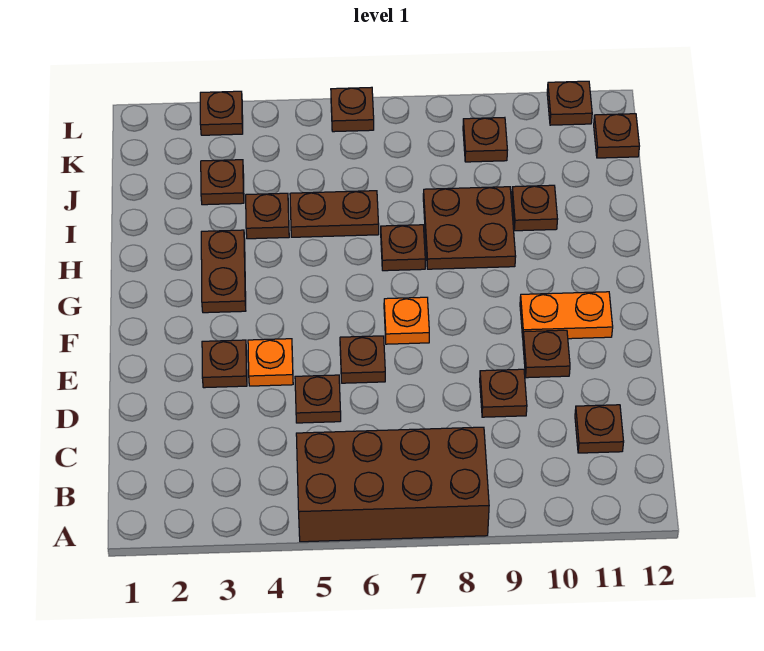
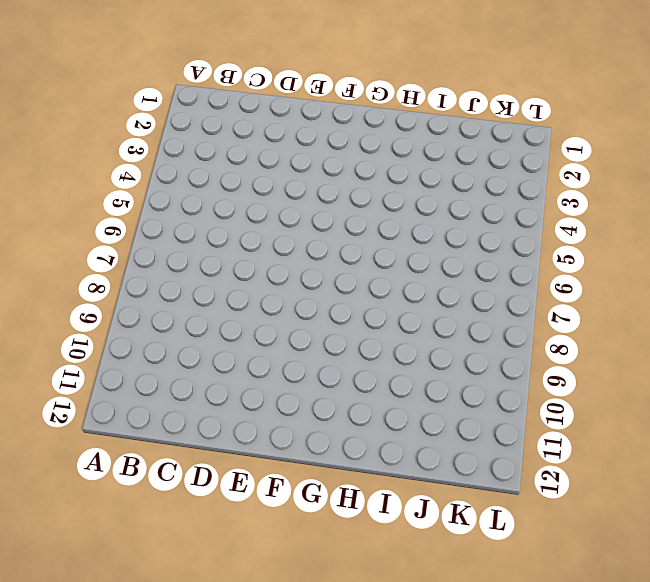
none -> brown 2x4 brick [296,427,489,542]
none -> brown 1x1 plate [575,405,624,453]
none -> brown 1x1 plate [295,375,341,423]

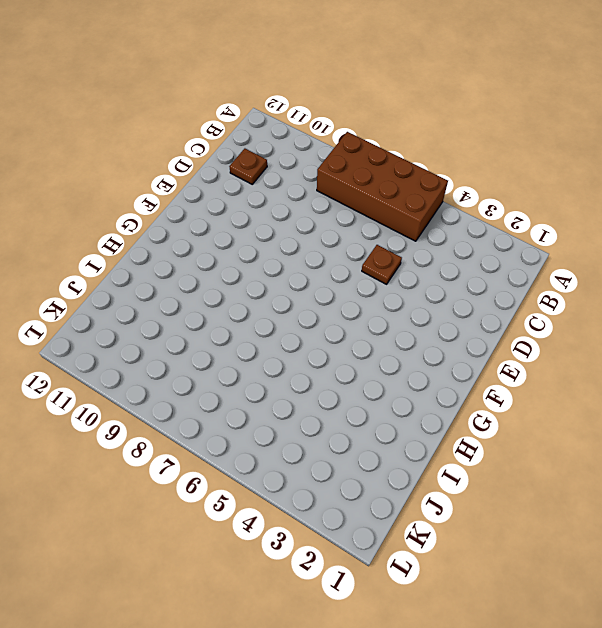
none -> brown 1x1 plate [480,369,527,417]
none -> brown 1x1 plate [202,340,247,388]
none -> orange 1x1 plate [248,339,293,386]

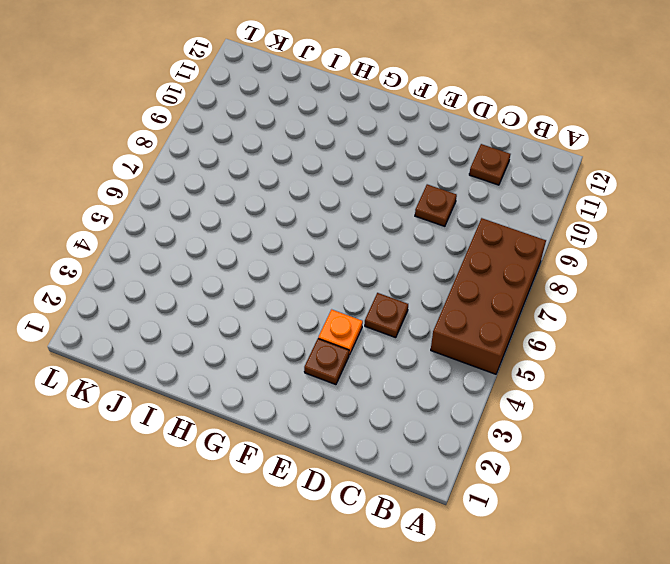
none -> brown 1x1 plate [340,336,385,383]
none -> brown 1x1 plate [523,330,570,378]
none -> orange 1x1 plate [384,297,429,344]

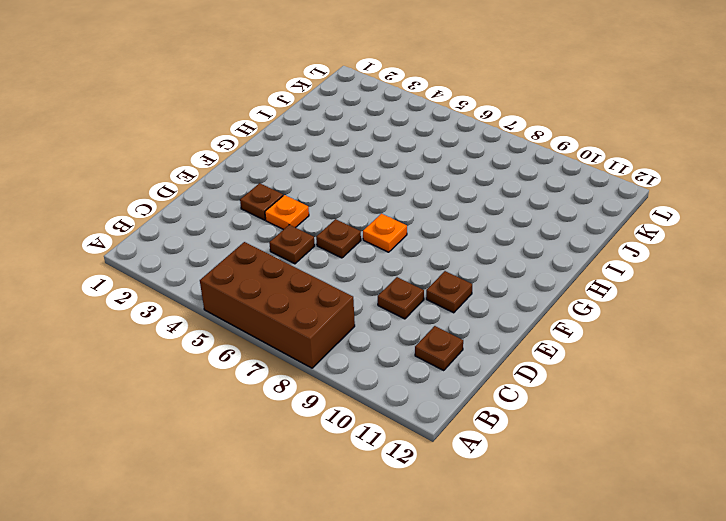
none -> orange 1x2 plate [520,292,613,339]
none -> brown 1x2 plate [201,230,246,313]
none -> brown 1x1 plate [381,225,425,271]

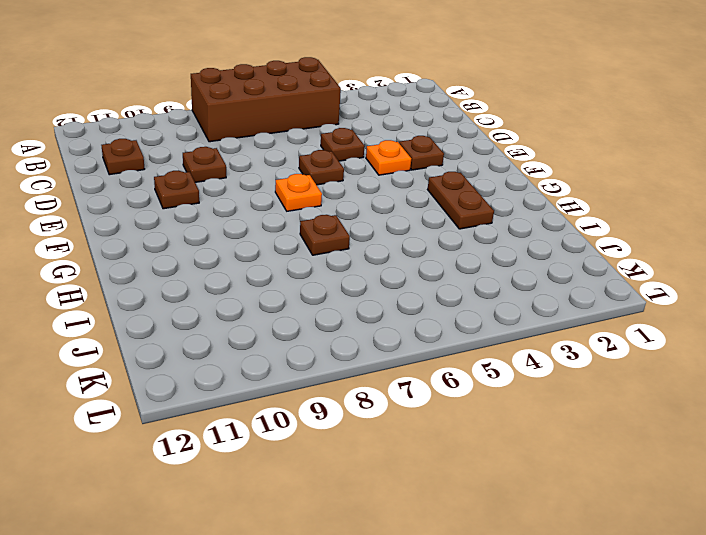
none -> orange 1x2 plate [520,292,613,339]
none -> brown 2x2 plate [423,187,516,269]
none -> brown 1x1 plate [246,193,289,239]

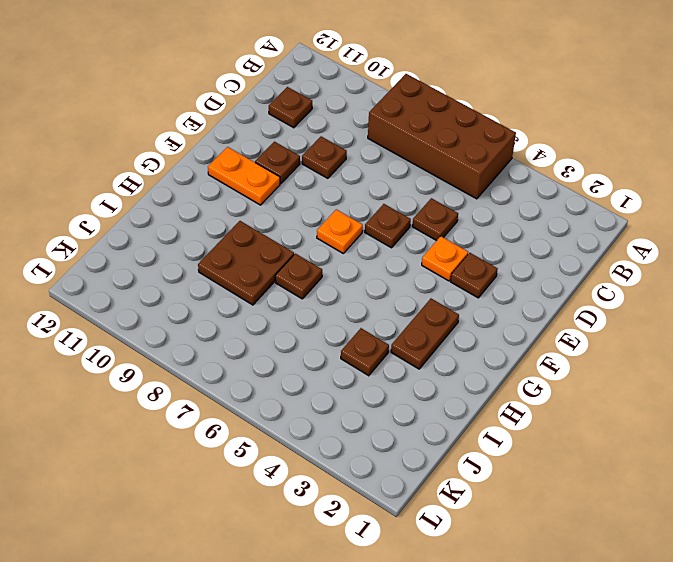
none -> brown 1x2 plate [290,191,379,237]
none -> brown 1x1 plate [512,185,558,231]
none -> brown 1x1 plate [201,160,244,205]

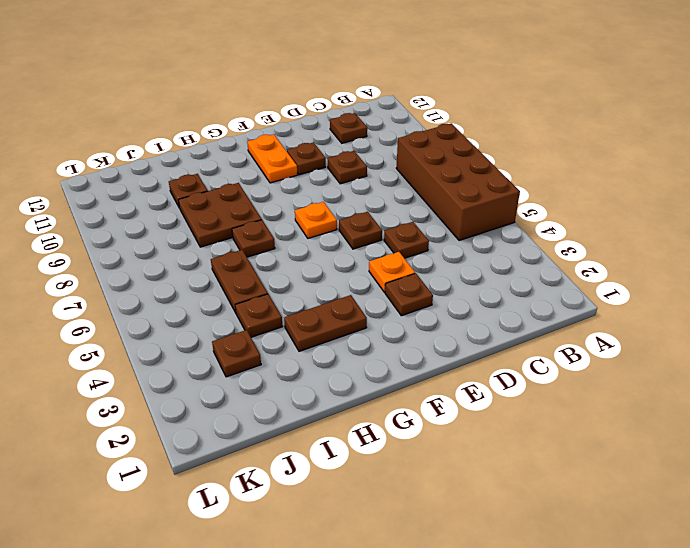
none -> brown 1x1 plate [463,118,507,162]
none -> brown 1x1 plate [594,114,639,158]
none -> brown 1x1 plate [200,91,243,135]

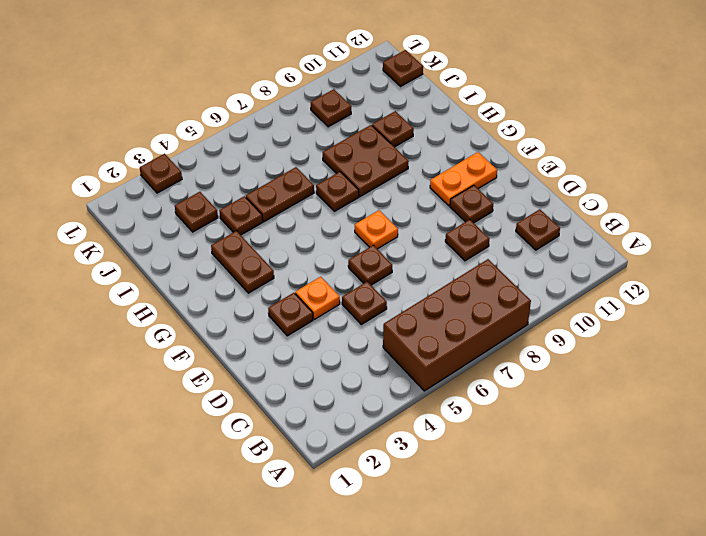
none -> brown 1x1 plate [331,87,374,132]
none -> brown 1x1 plate [547,81,592,125]

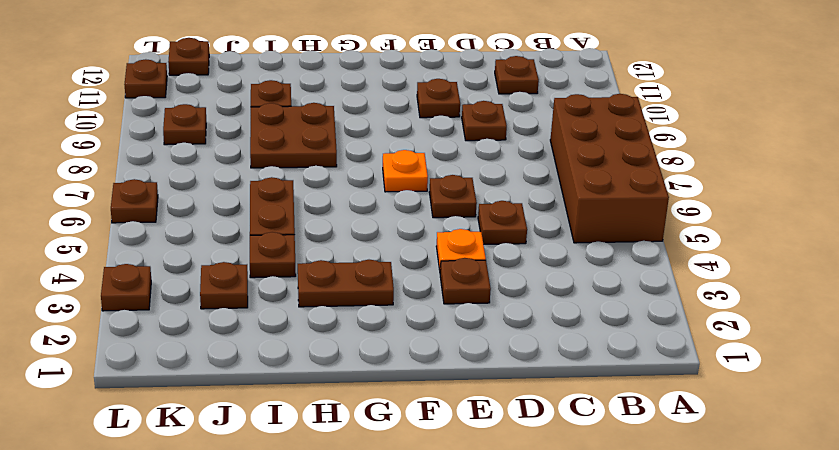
none -> orange 1x2 plate [520,292,613,339]
none -> brown 1x1 plate [381,225,425,271]

